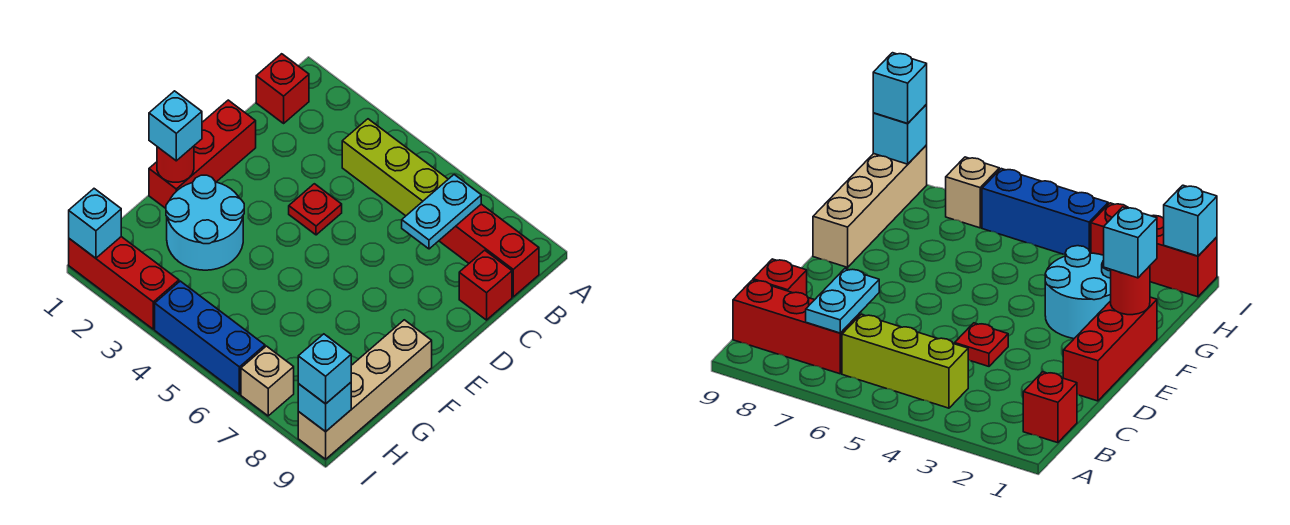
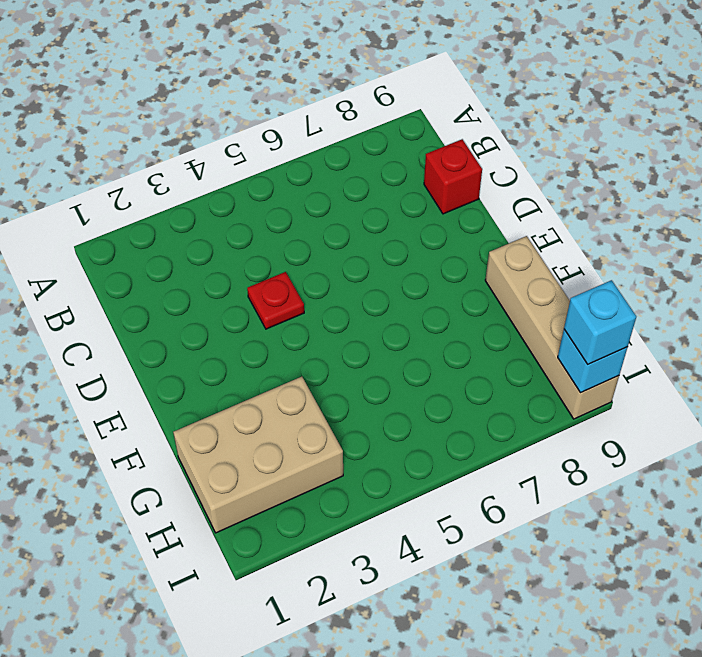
tan 2x3 brick [173,377,343,533] -> cyan 2x2 round brick [166,175,244,270]
none -> red 1x1 brick [256,54,309,123]
none -> lime 1x3 brick [342,119,448,216]
none -> red 1x3 brick [439,204,539,297]

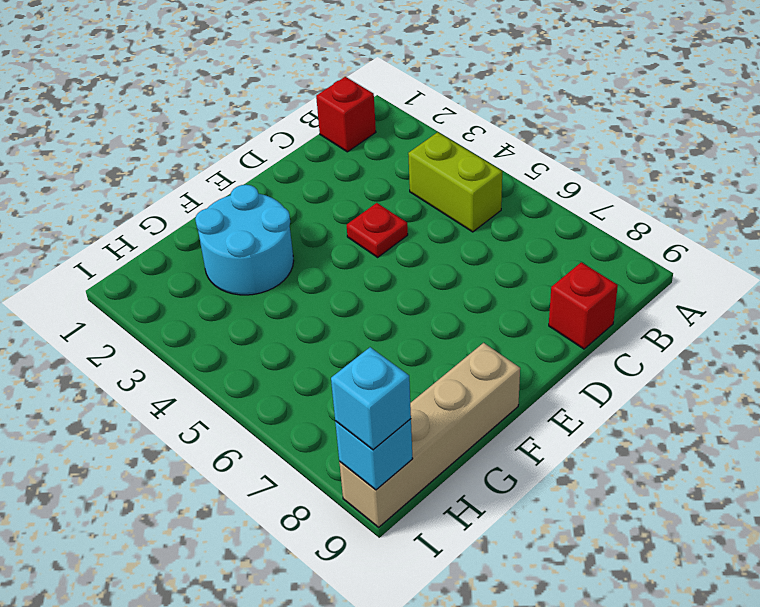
lime 1x2 brick [408,132,502,232] -> lime 1x3 brick [342,119,448,216]
none -> red 1x3 brick [439,204,539,297]
none -> red 1x3 brick [149,100,256,208]
none -> red 1x3 brick [69,237,179,329]

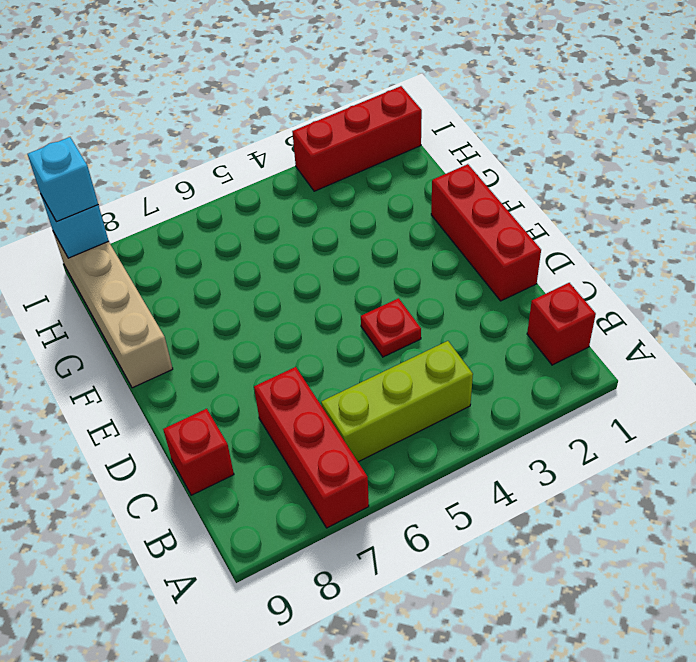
red 1x3 brick [254,367,369,528] -> red 1x3 brick turned to [439,204,539,297]
none -> cyan 2x2 round brick [166,175,244,270]
none -> blue 1x3 brick [155,281,265,394]
none -> tan 1x1 brick [241,346,294,416]

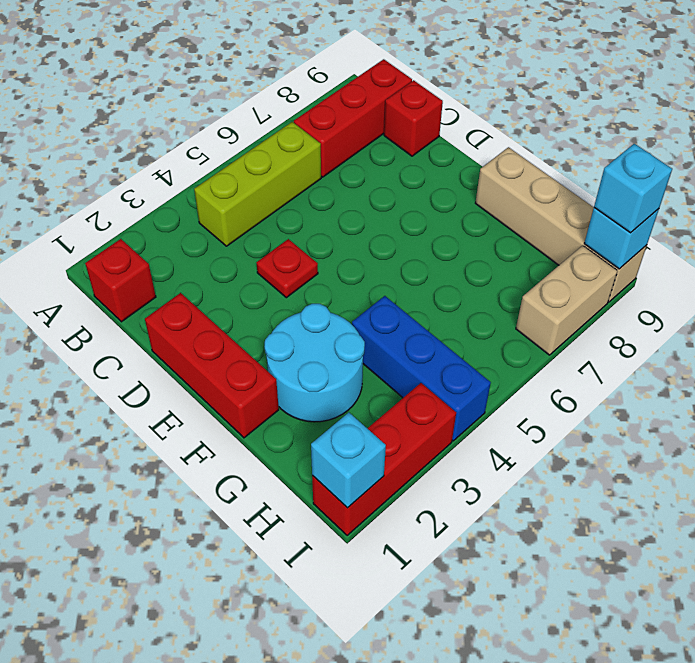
blue 1x3 brick [352,296,491,441] -> blue 1x3 brick turned to [155,281,265,394]
tan 1x2 brick [516,245,617,355] -> tan 1x1 brick [241,346,294,416]
none -> cyan 1x2 plate [402,175,481,249]
none -> red 1x1 round brick [157,146,194,182]
none -> cyan 1x1 brick [149,91,202,161]

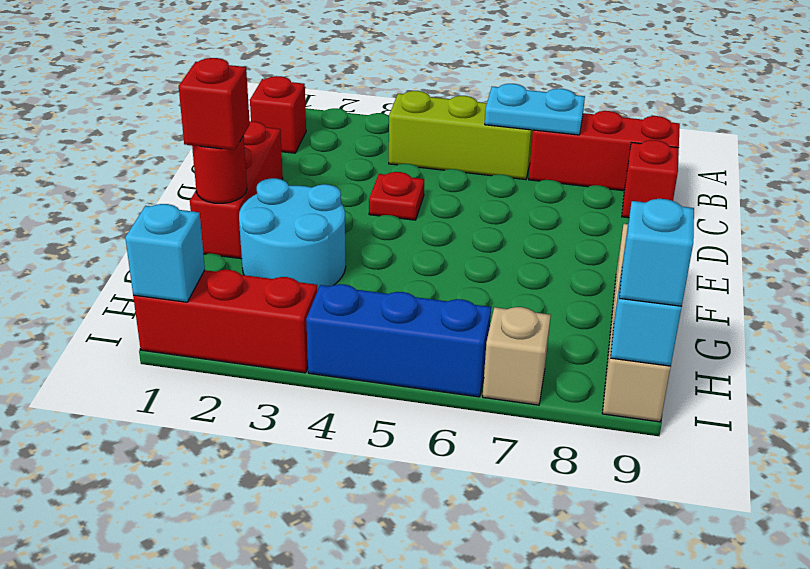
cyan 1x2 plate [485,84,585,135] -> cyan 1x2 plate turned to [402,175,481,249]
red 1x1 brick [179,58,250,150] -> cyan 1x1 brick [149,91,202,161]

